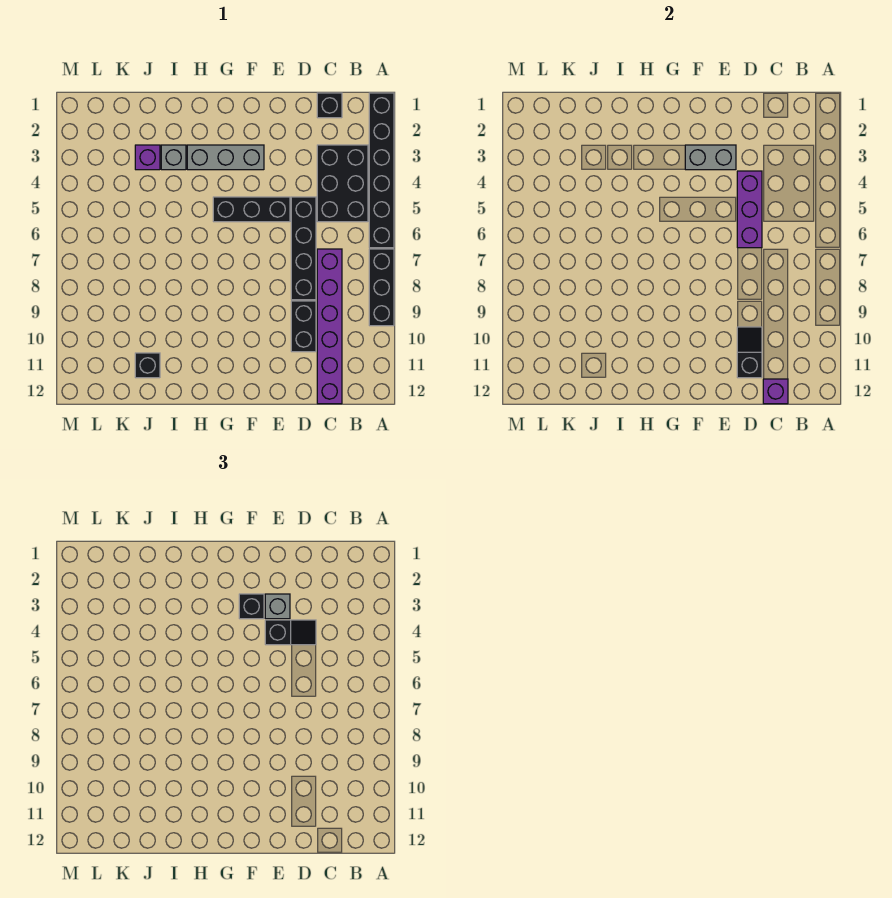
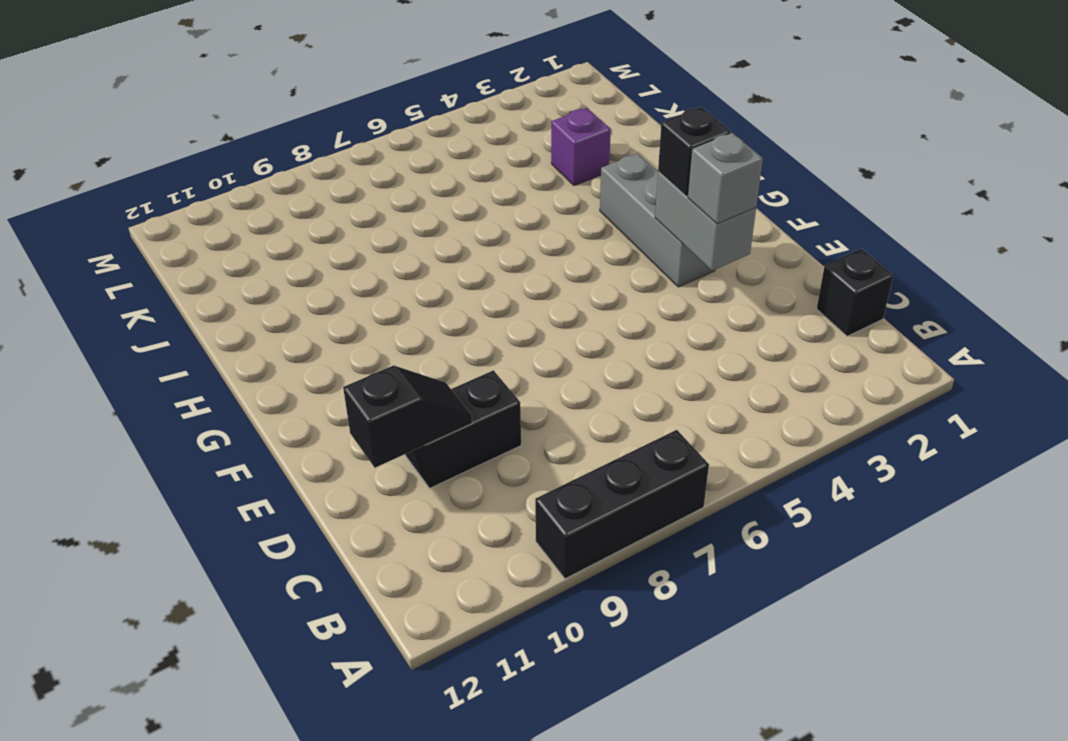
none -> black 1x6 brick [369,93,394,248]
none -> black 2x3 brick [317,145,368,222]
none -> purple 1x6 brick [317,249,342,404]

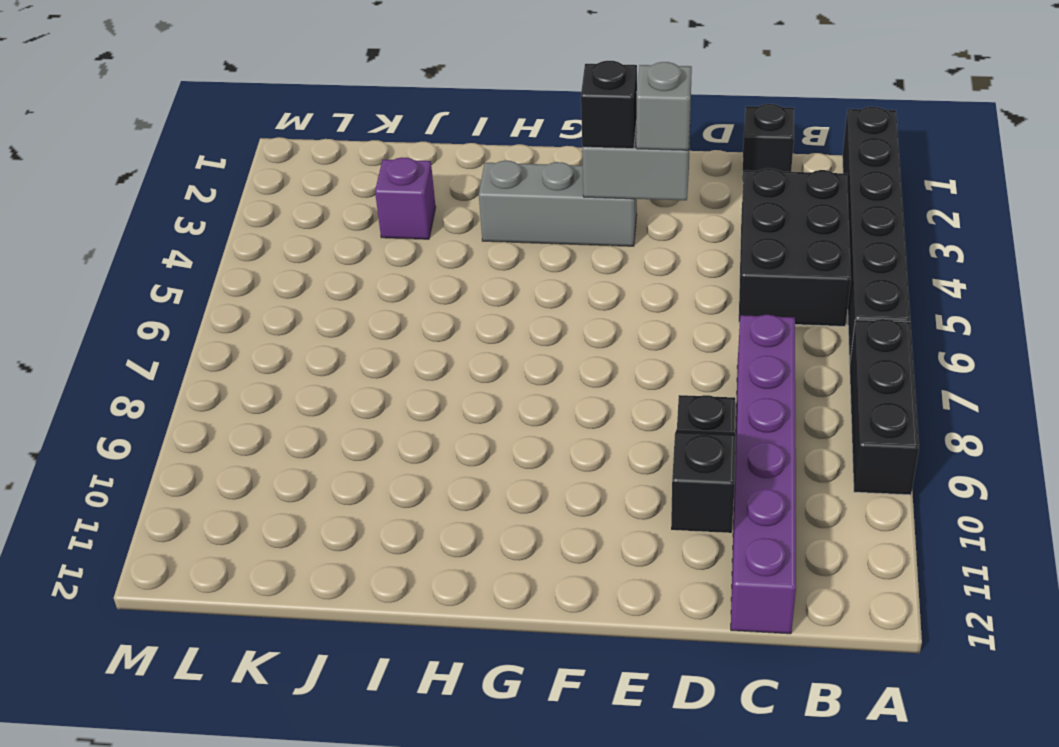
none -> black 1x4 brick [291,197,316,300]
none -> black 1x3 brick [213,197,290,222]
none -> grey 1x1 brick [161,145,186,170]

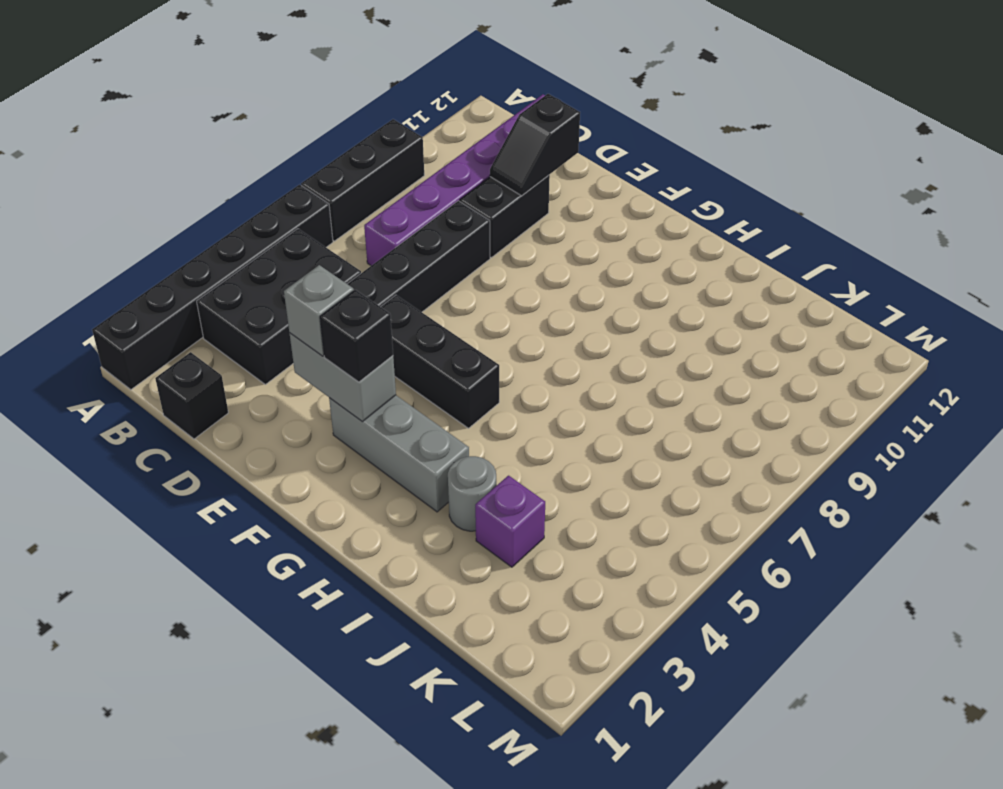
grey 1x1 round brick [448,456,496,531] -> grey 1x1 brick [161,145,186,170]
none -> black 1x1 brick [135,353,160,378]
none -> purple 1x1 brick [763,379,788,404]
none -> purple 1x3 brick [737,171,762,248]

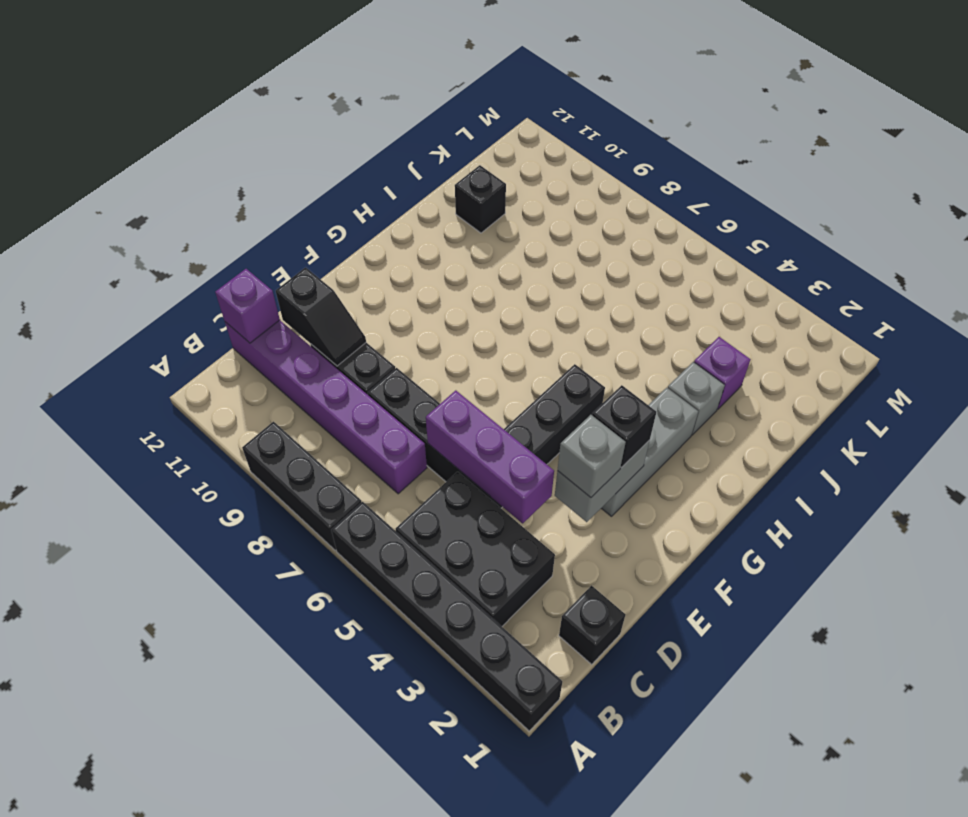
none -> black 1x2 slope [265,620,316,645]

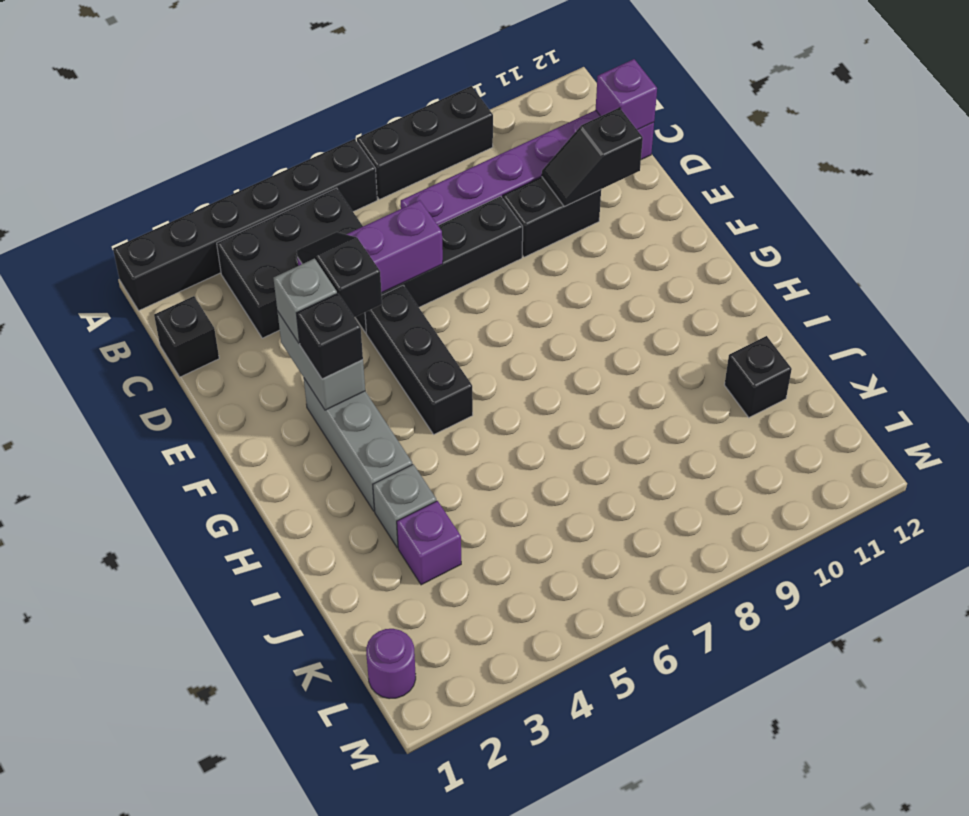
purple 1x1 round brick [366,629,416,699] -> none

